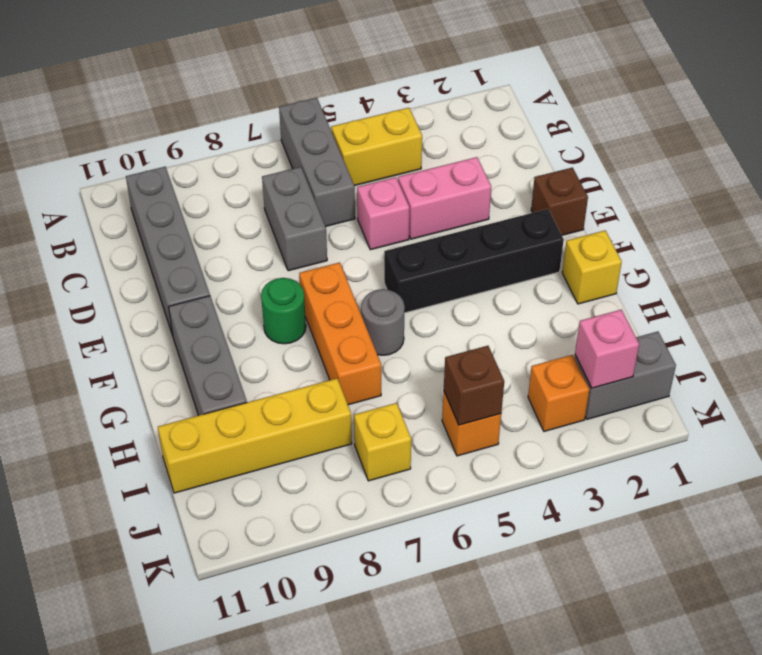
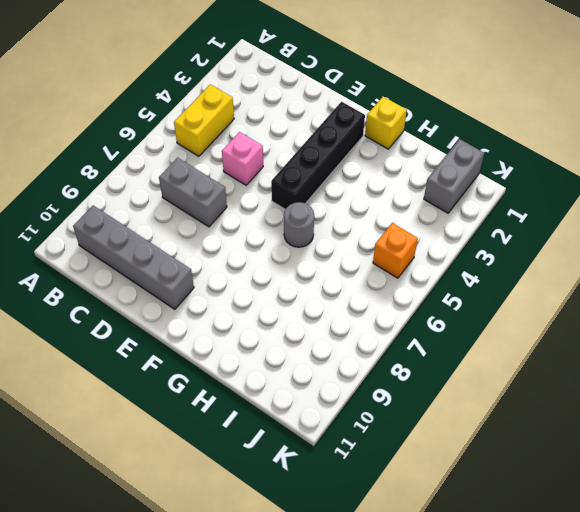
none -> grey 1x3 brick [279,98,355,226]
none -> pink 1x2 brick [398,157,491,239]
none -> brown 1x1 brick [531,168,588,235]

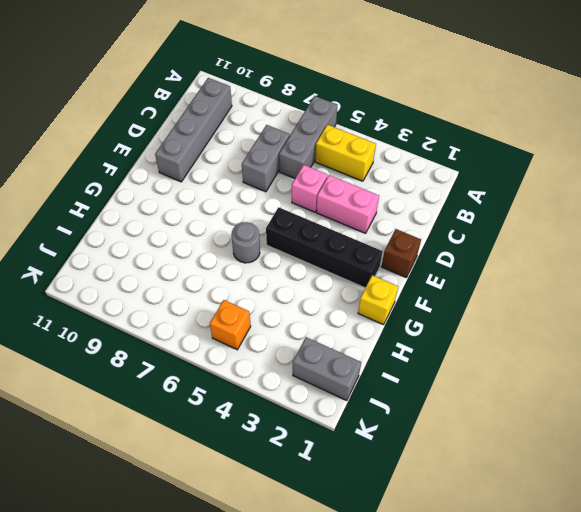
none -> orange 1x3 brick [299,262,381,405]
none -> green 1x1 round brick [261,278,306,344]
none -> grey 1x3 brick [169,296,247,415]

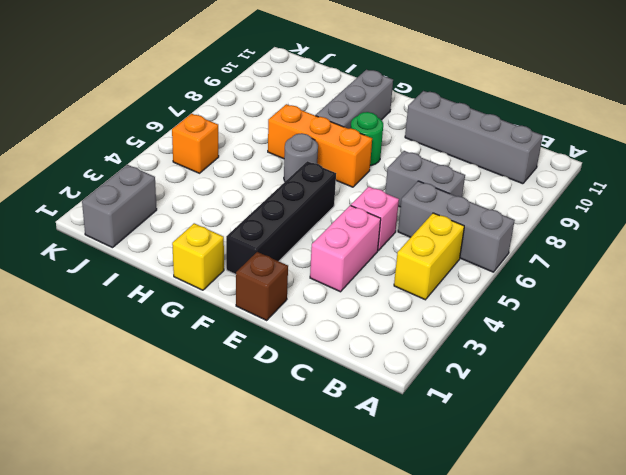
grey 1x3 brick [315,70,393,129] -> grey 1x3 brick turned to [169,296,247,415]
none -> yellow 1x4 brick [158,378,352,493]
none -> orange 1x1 brick [528,355,589,431]
none -> yellow 1x1 brick [354,403,411,481]

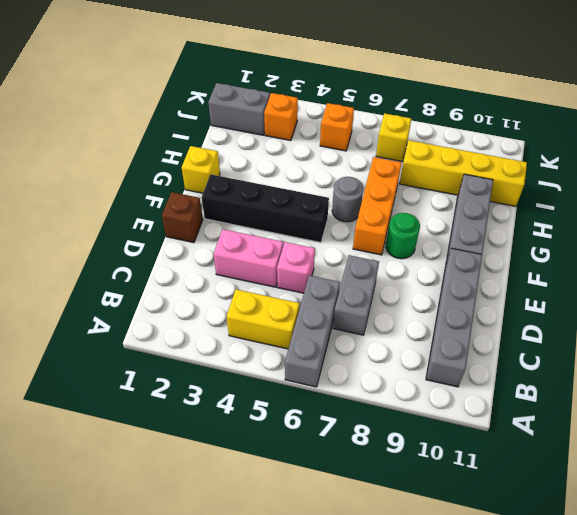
none -> pink 1x1 brick [575,310,639,388]
none -> brown 1x1 brick [444,346,504,425]

